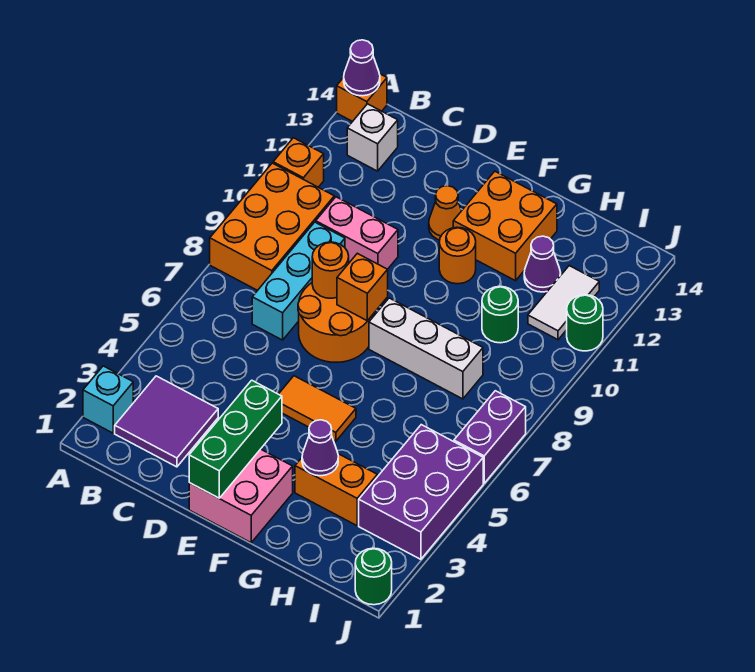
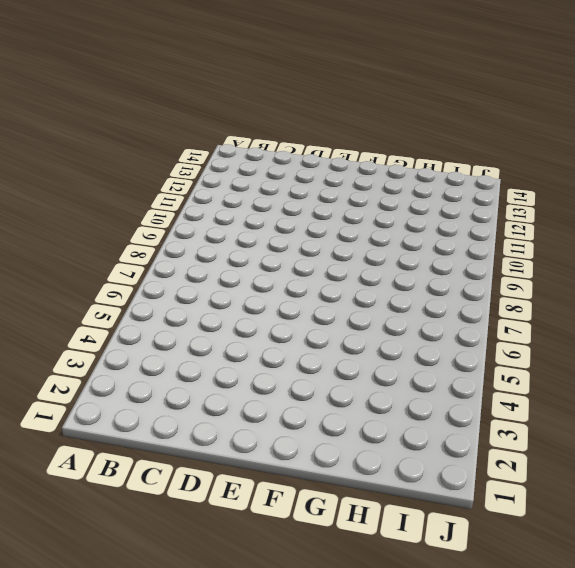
none -> cyan 1x1 brick [83,366,133,433]
none -> orange 2x3 brick [210,163,334,291]
none -> orange 1x1 brick [273,138,324,187]

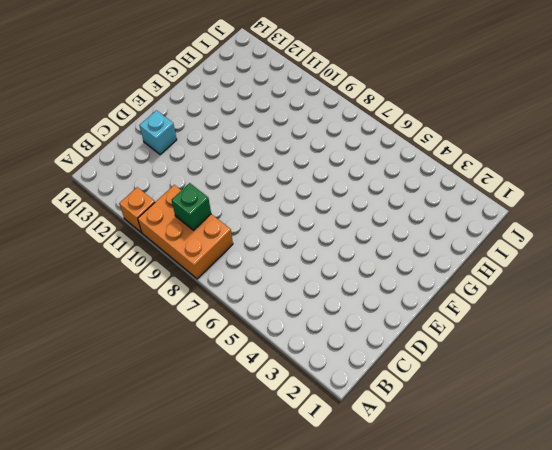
green 1x1 brick [172,183,211,230] -> none
cyan 1x1 brick [139,110,177,155] -> cyan 1x1 brick moved to [83,366,133,433]
none -> orange 1x1 brick [337,74,387,122]
none -> purple 2x2 tile [115,376,218,467]
none -> white 1x1 brick [347,104,398,171]

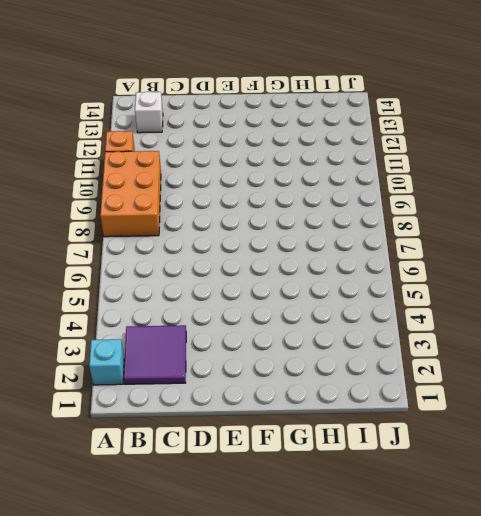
none -> orange 1x1 brick [337,74,387,122]
none -> cyan 1x3 brick [252,222,345,340]
none -> pink 1x2 brick [316,197,398,269]

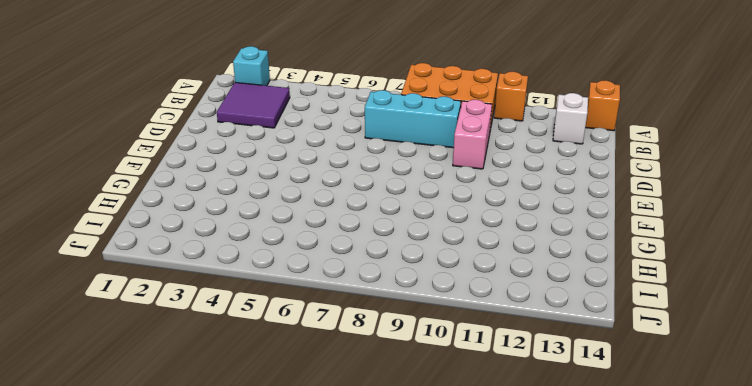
none -> orange 2x2 round brick [298,283,373,362]
none -> pink 2x2 brick [189,449,293,543]
none -> orange 1x2 tile [279,376,356,441]

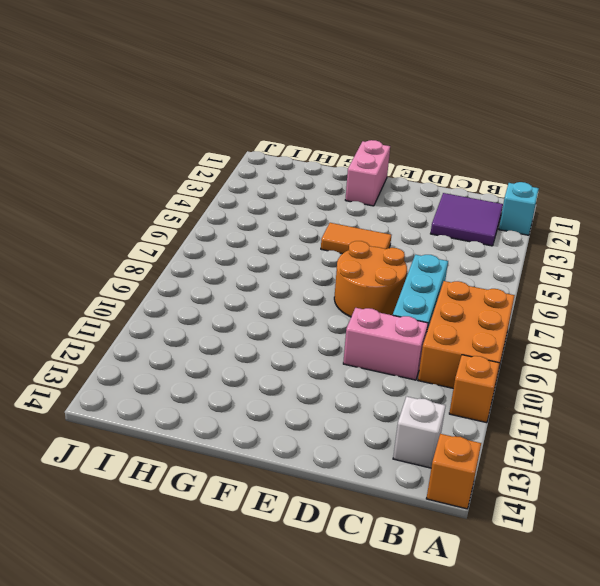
pink 1x2 brick [345,140,390,206] -> pink 2x2 brick [189,449,293,543]
none -> orange 1x1 cone [429,186,461,240]
none -> white 1x3 brick [369,298,483,399]
none -> orange 1x1 round brick [439,227,476,284]

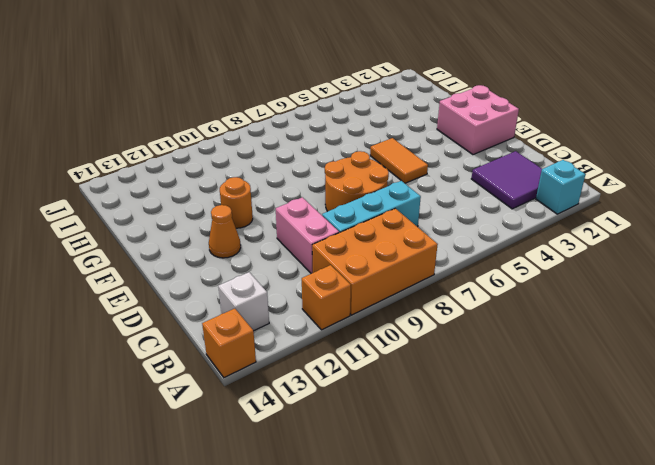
none -> white 1x3 brick [369,298,483,399]
none -> orange 2x2 brick [453,171,557,281]
none -> orange 1x2 brick [295,454,377,526]

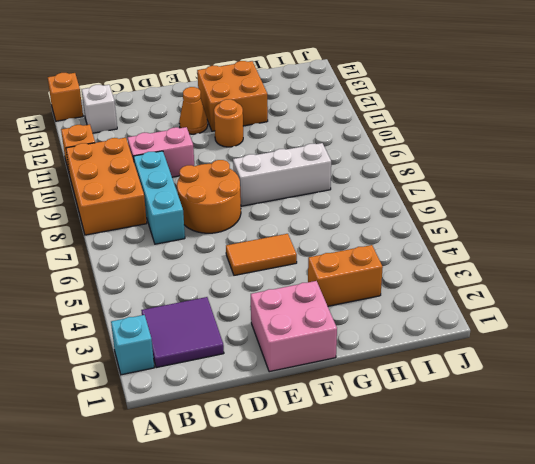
none -> green 1x1 round brick [482,286,518,343]
none -> purple 1x1 cone [524,236,561,292]
none -> purple 2x3 brick [359,425,483,559]

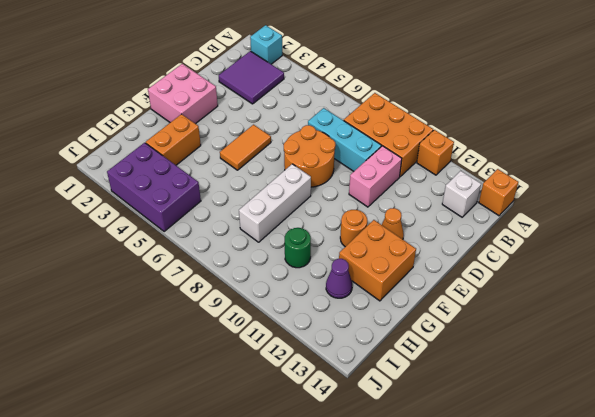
none -> white 1x2 tile [528,266,599,340]
none -> green 1x1 round brick [355,548,392,605]
none -> purple 1x2 brick [454,391,526,483]

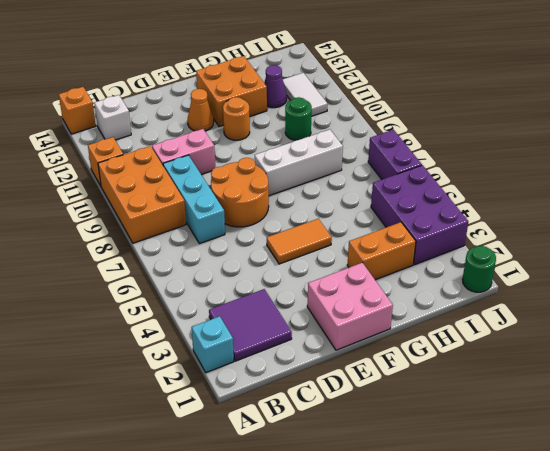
none -> green 1x1 round brick [567,295,603,351]
none -> purple 1x1 cone [344,40,380,96]
none -> orange 1x1 round brick [312,242,349,298]

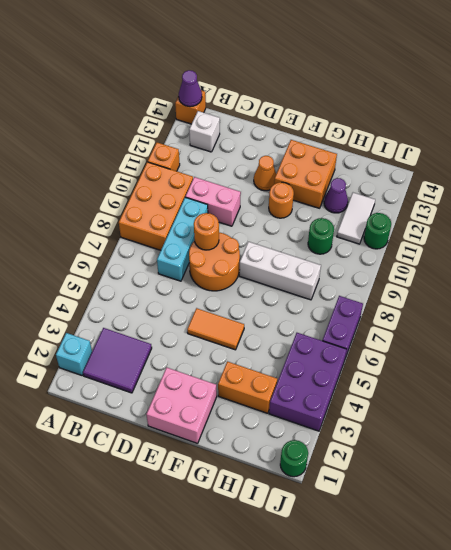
none -> green 1x3 brick [189,380,282,498]
none -> orange 1x1 brick [337,253,388,321]
none -> purple 1x1 cone [302,420,338,476]

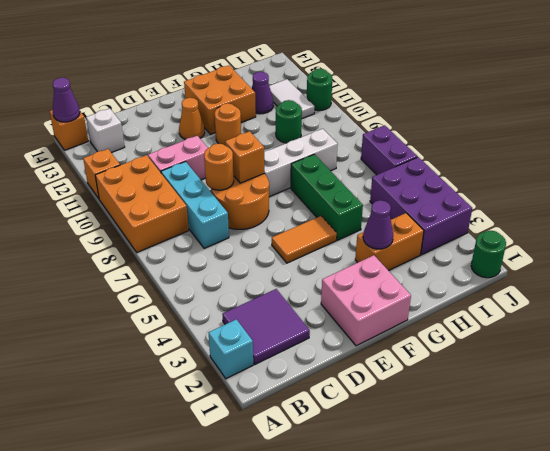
green 1x3 brick [291,154,363,240] -> green 1x3 brick moved to [189,380,282,498]

